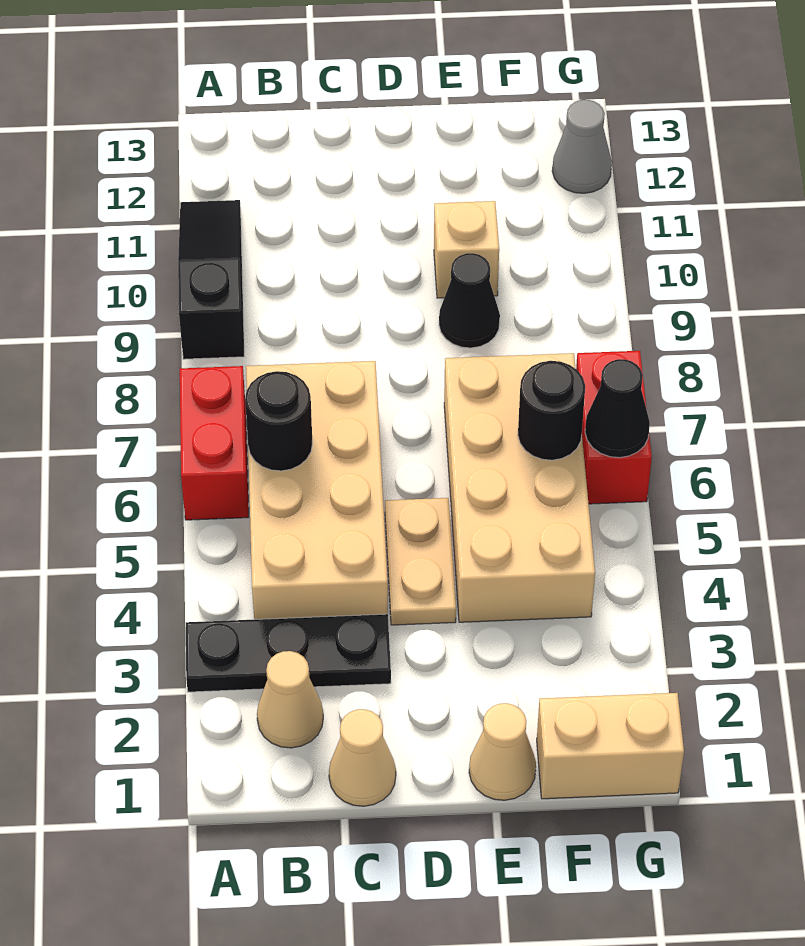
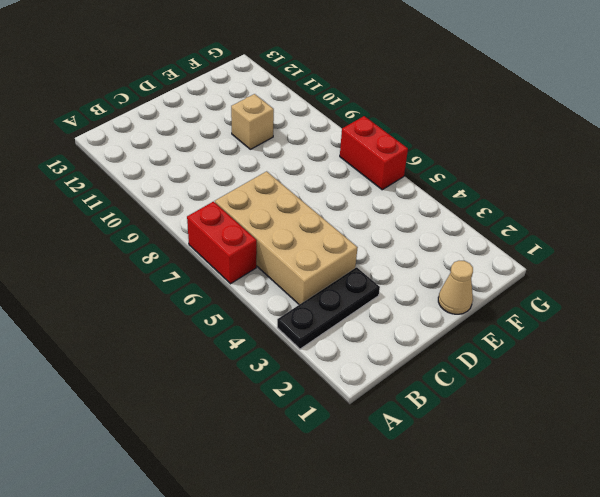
none -> black 1x3 slope [178,200,244,359]
none -> tan 1x1 cone [257,651,323,748]
none -> tan 1x1 cone [329,709,396,806]

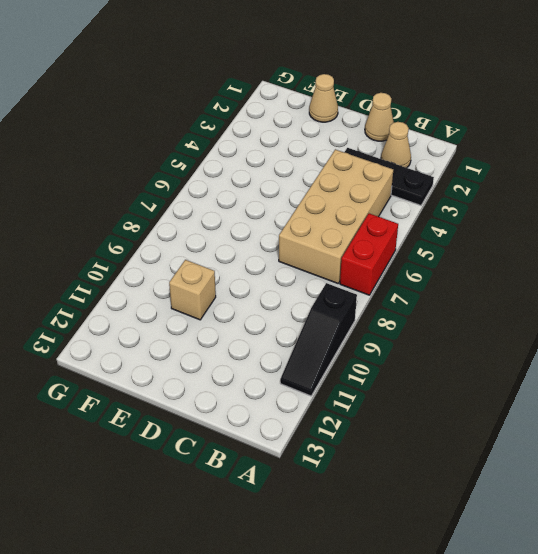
none -> tan 1x2 plate [385,498,456,625]
none -> tan 2x4 brick [444,353,595,622]
none -> black 1x1 cone [439,253,500,348]

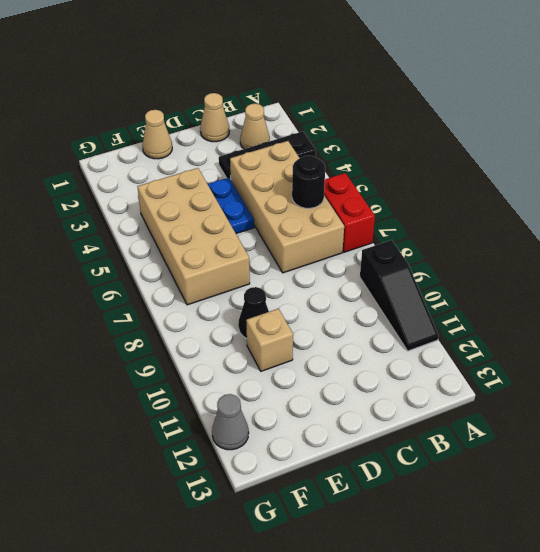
blue 1x2 plate [208,178,254,234] -> tan 1x2 plate [385,498,456,625]
none -> tan 1x2 brick [537,693,684,799]
none -> red 1x2 brick [576,351,652,504]
none -> black 1x1 round brick [518,361,585,460]

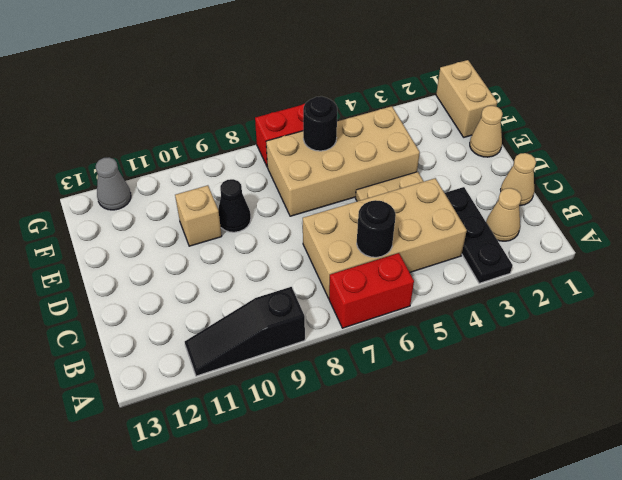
none -> black 1x1 cone [585,359,650,458]

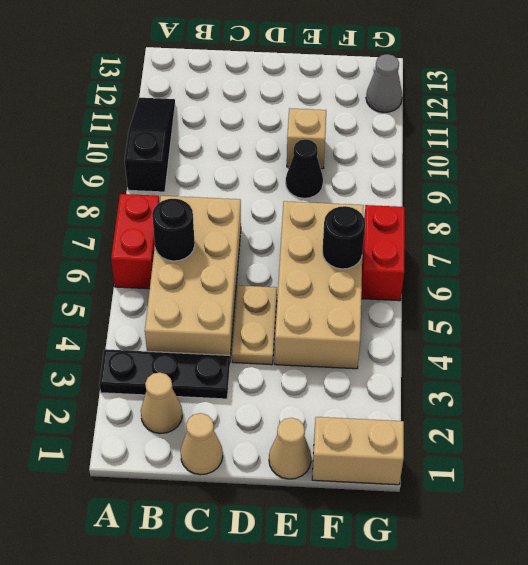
none -> black 1x1 cone [585,359,650,458]

